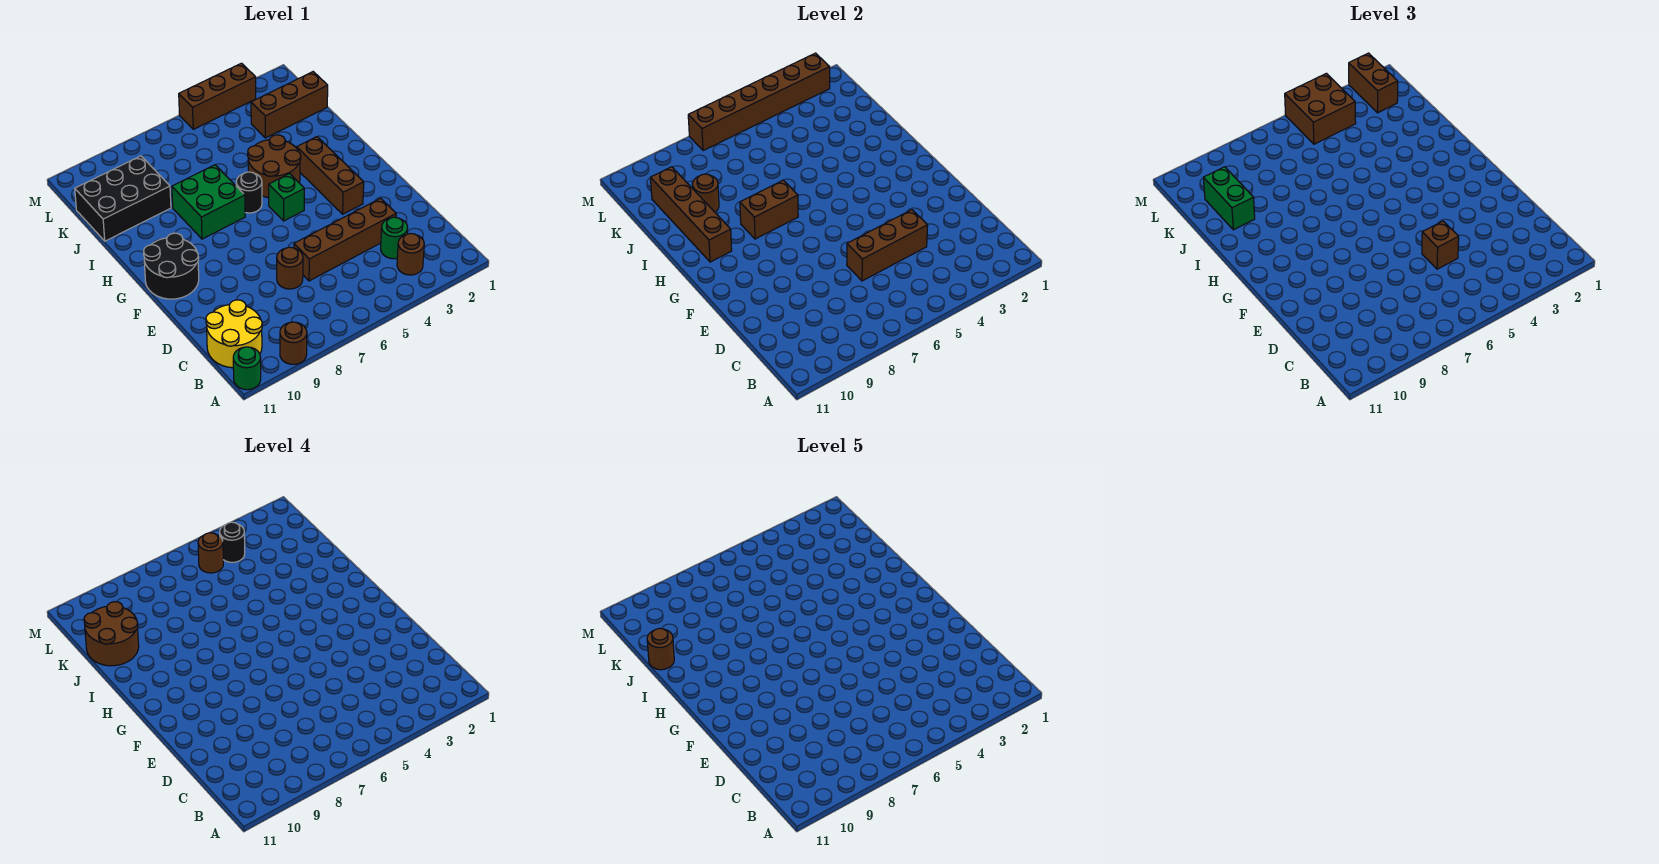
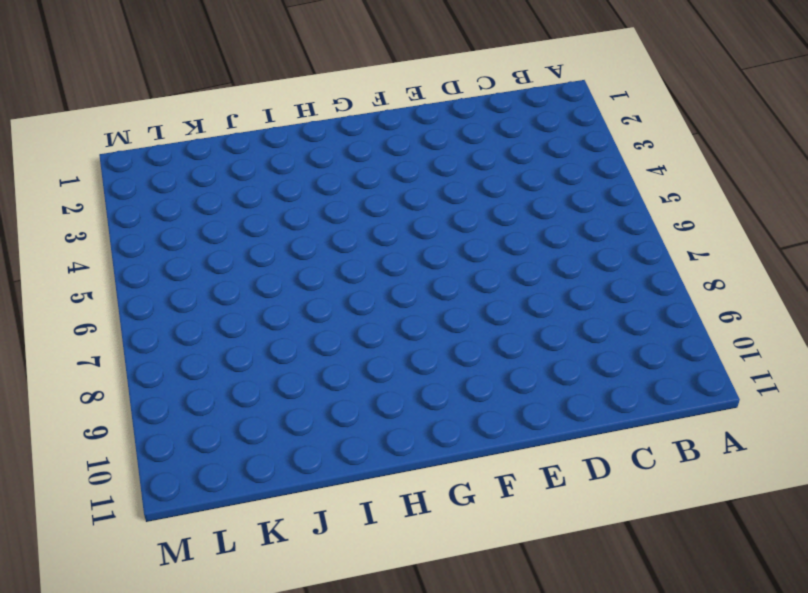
none -> brown 1x1 round brick [280,322,307,364]
none -> green 1x1 round brick [233,347,261,390]
none -> brown 1x1 round brick [397,234,424,275]

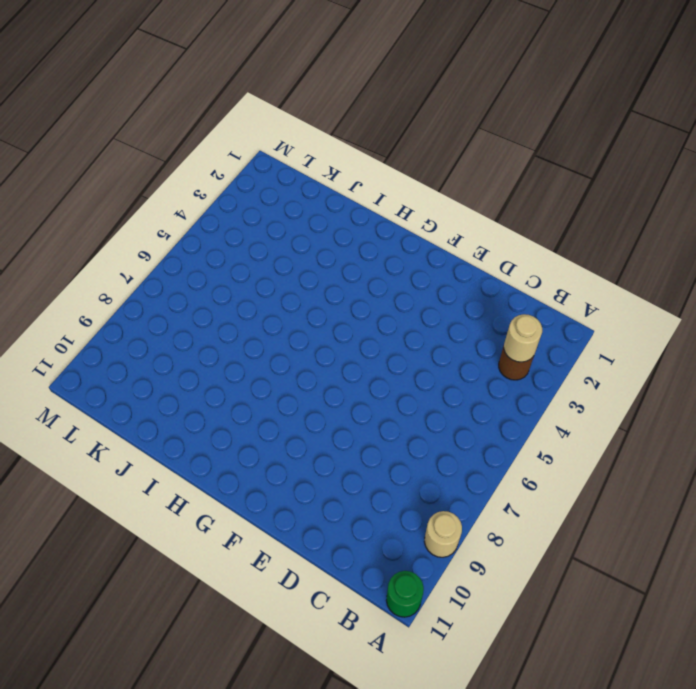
tan 1x1 round brick [425,511,462,557] -> brown 1x1 round brick [280,322,307,364]
tan 1x1 round brick [504,314,542,362] -> none
none -> yellow 2x2 round brick [206,300,262,368]
none -> green 1x1 round brick [381,217,408,259]
none -> brown 1x4 brick [294,198,396,281]

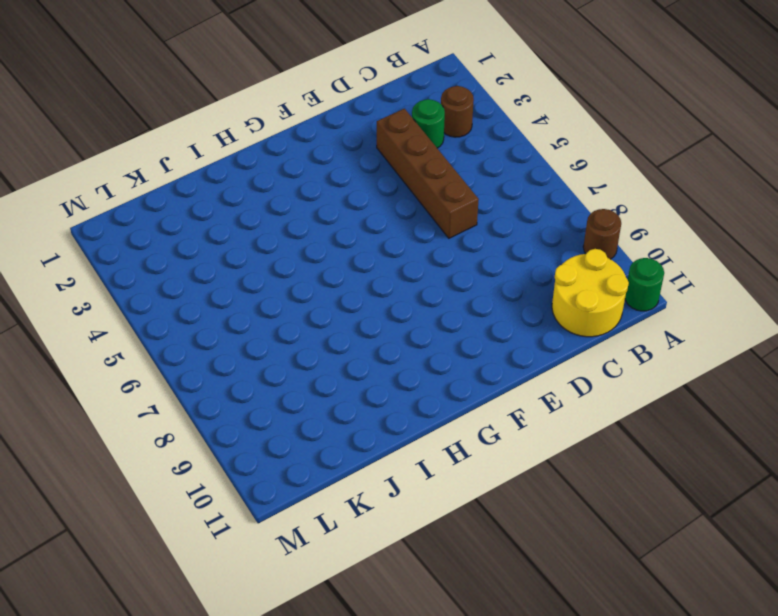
none -> brown 1x1 round brick [277,247,303,289]
none -> brown 1x3 brick [297,137,364,214]
none -> black 2x2 round brick [144,233,199,299]

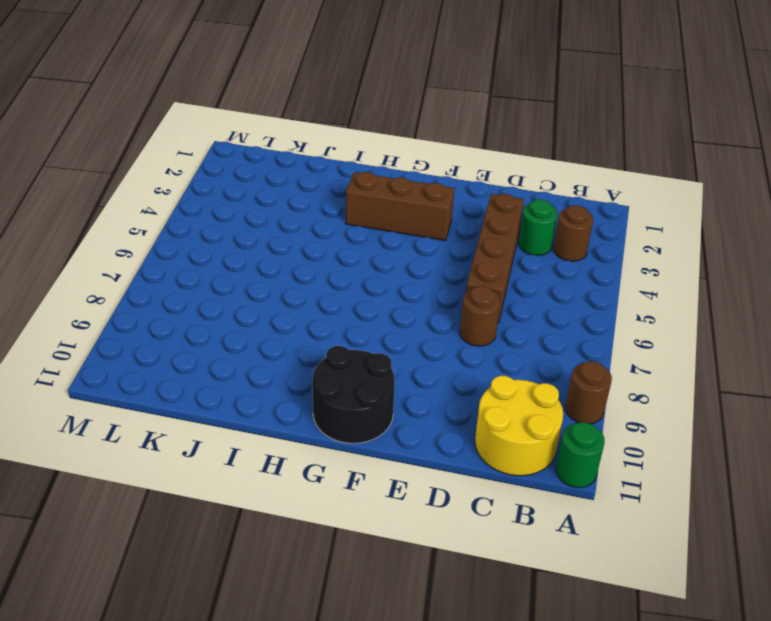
none -> green 1x1 brick [269,174,304,221]
none -> brown 2x2 round brick [248,135,301,198]
none -> black 1x1 round brick [236,172,262,213]

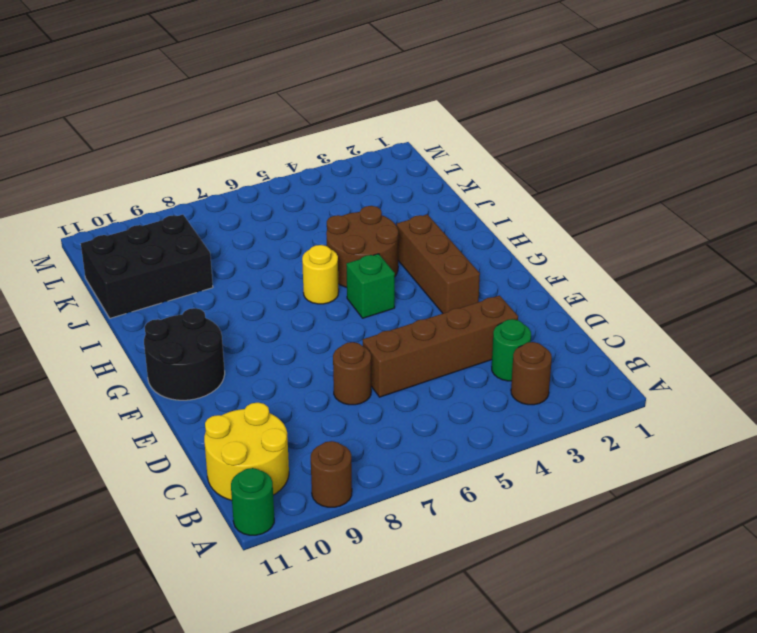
yellow 1x1 round brick [302,245,339,304] -> black 1x1 round brick [236,172,262,213]
none -> green 2x2 brick [172,165,245,239]
none -> brown 1x3 brick [251,72,328,138]
none -> brown 1x3 brick [179,63,256,129]

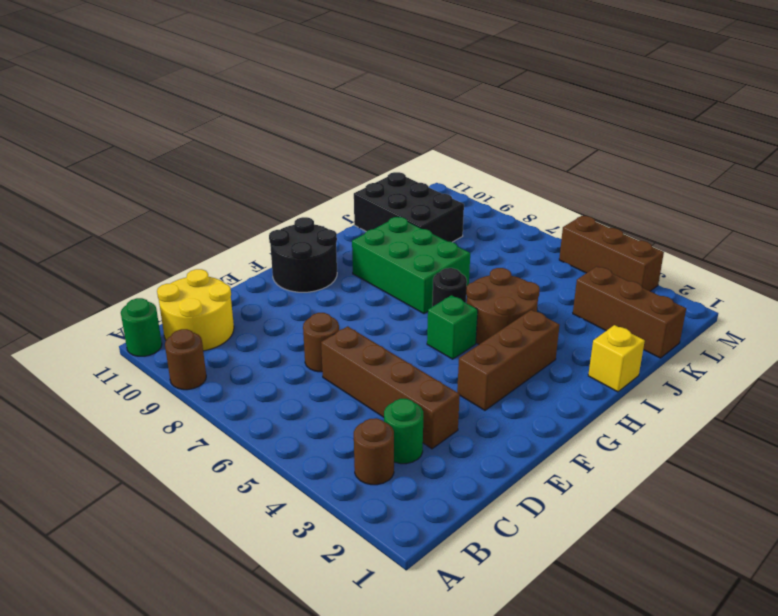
green 2x3 brick [352,217,470,314] -> green 2x2 brick [172,165,245,239]
yellow 1x1 brick [588,325,645,392] -> none
none -> brown 1x3 brick [847,210,928,281]
none -> brown 1x2 brick [740,180,798,239]
none -> brown 1x4 brick [650,167,732,262]

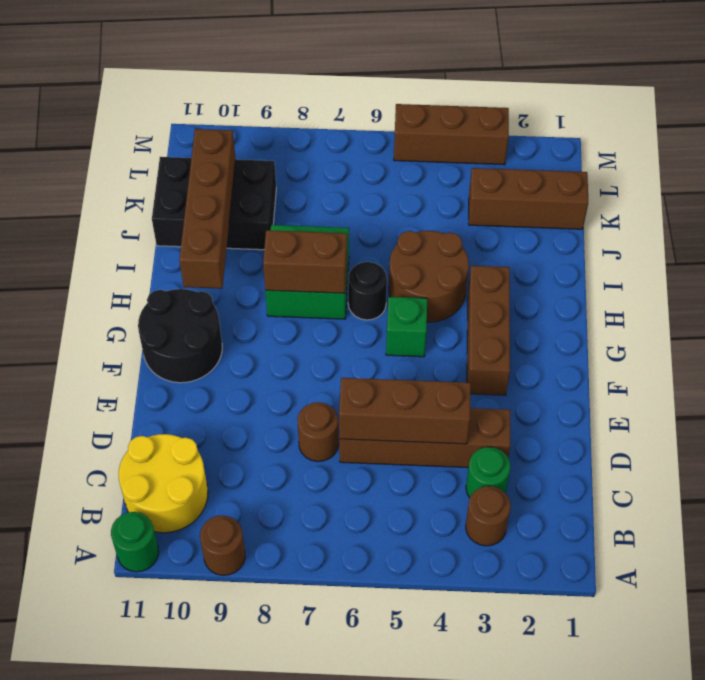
none -> brown 1x1 round brick [693,174,719,212]
none -> brown 1x6 brick [688,53,830,151]
none -> brown 1x1 brick [1422,221,1459,269]

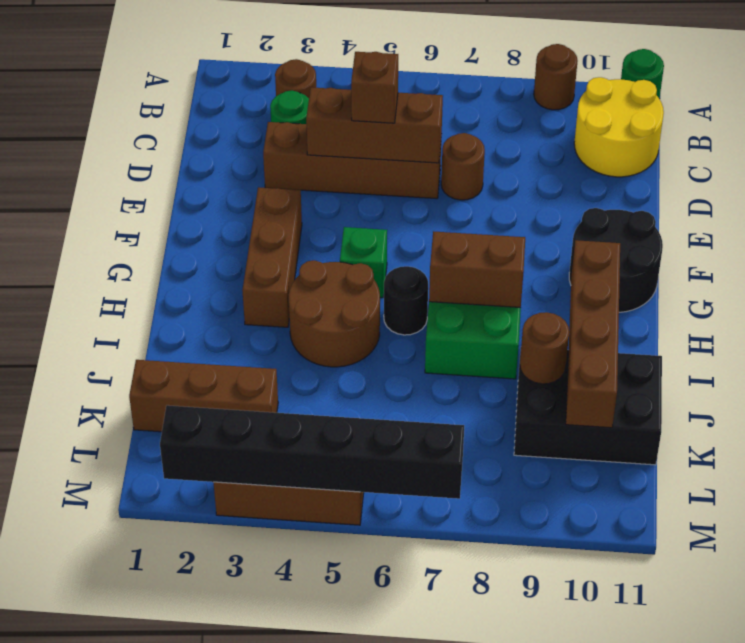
black 1x6 brick [160,405,464,499] -> brown 1x6 brick [688,53,830,151]
none -> green 1x2 brick [1203,167,1255,230]
none -> brown 1x2 brick [1349,53,1398,113]
none -> brown 2x2 brick [1285,73,1356,144]

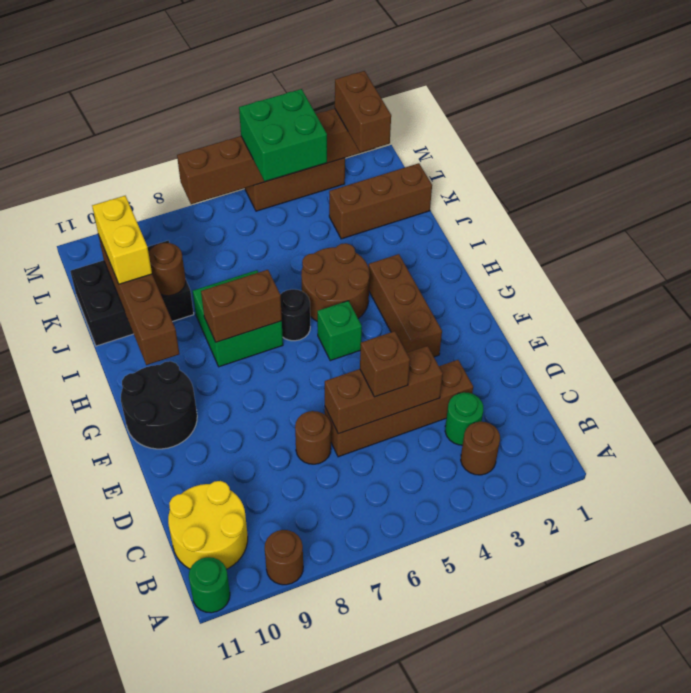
yellow 1x2 brick [92,196,152,284] -> green 1x2 brick [1203,167,1255,230]
green 2x2 brick [239,89,327,181] -> brown 2x2 brick [1285,73,1356,144]
none -> brown 2x2 round brick [84,602,139,666]
none -> black 1x1 round brick [220,522,245,562]
none -> brown 1x1 round brick [198,533,223,573]

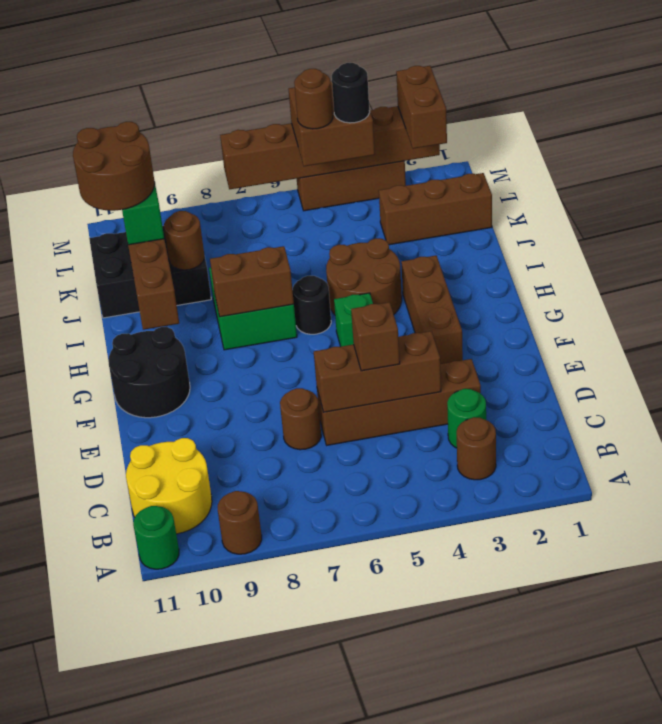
none -> brown 1x1 round brick [647,628,674,670]

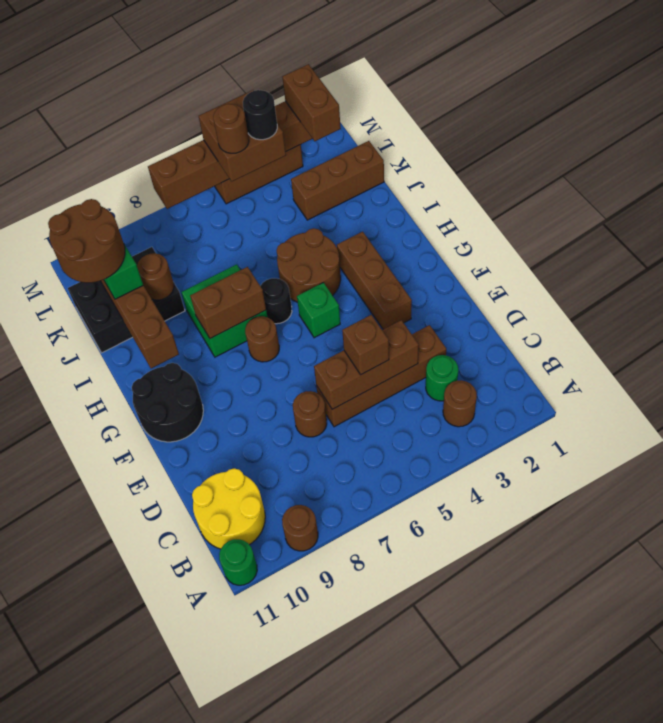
brown 1x1 round brick [245,316,279,362] -> brown 1x1 round brick moved to [647,628,674,670]

